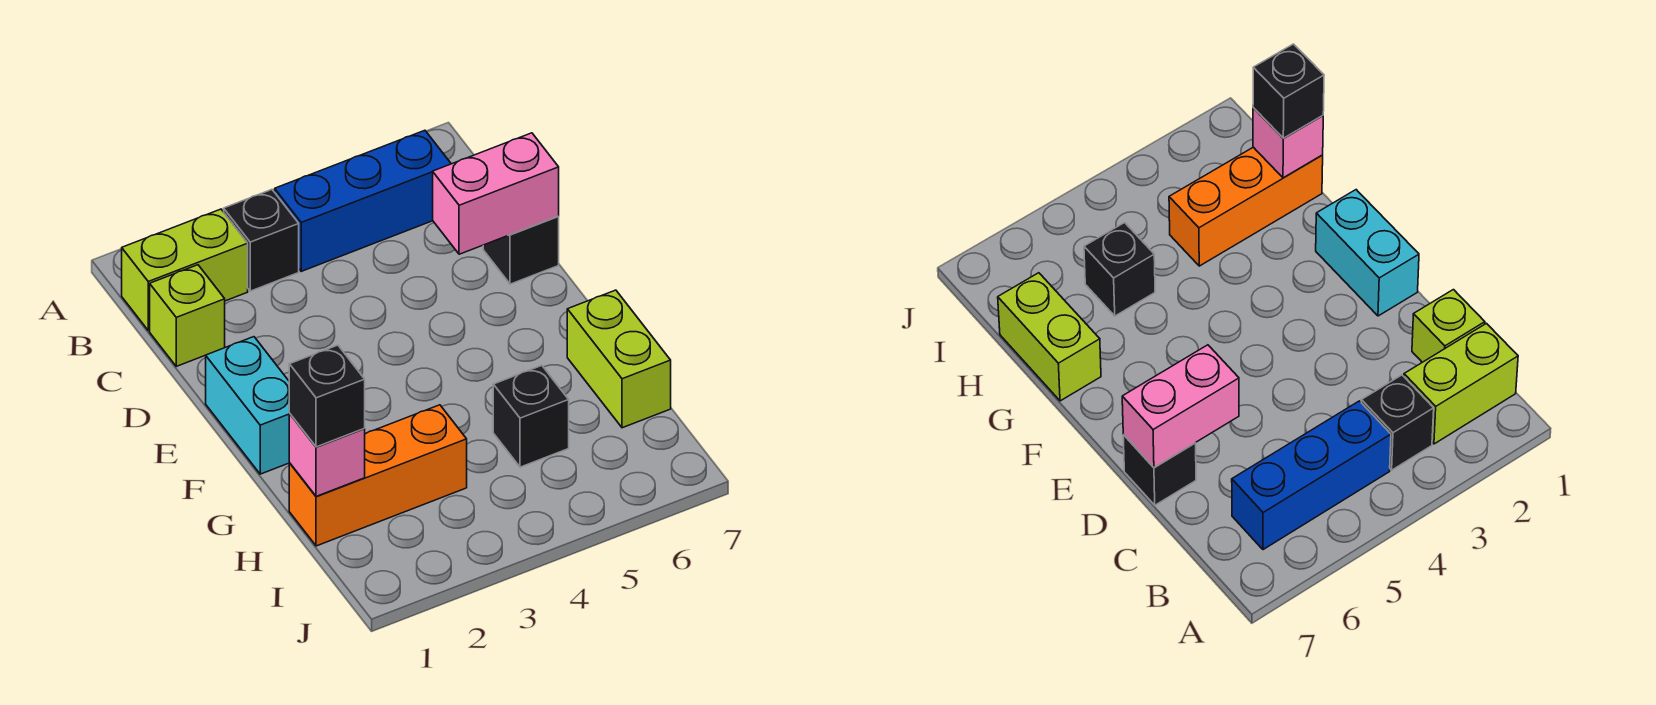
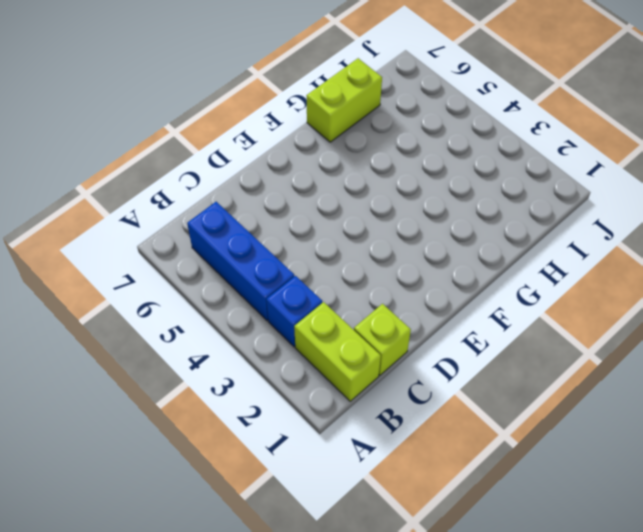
blue 1x1 brick [266,276,322,347] -> black 1x1 brick [224,190,299,291]
none -> black 1x1 brick [483,216,559,284]
none -> cyan 1x2 brick [206,337,290,474]
none -> orange 1x3 brick [289,405,467,546]

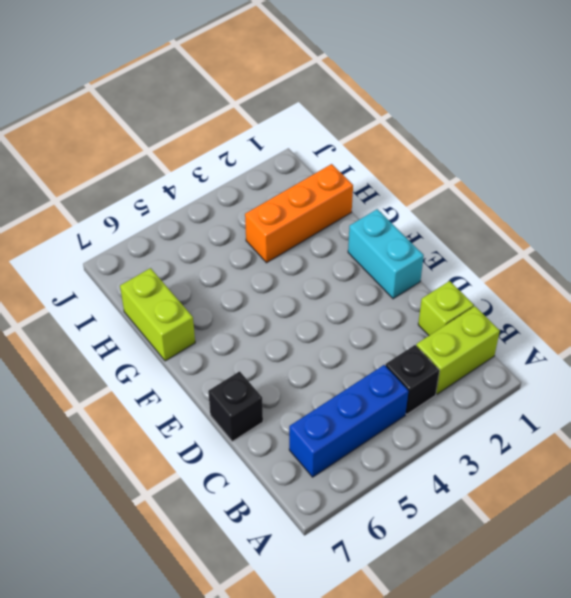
none -> black 1x1 brick [493,366,569,467]
none -> pink 1x2 brick [433,133,559,254]
none -> pink 1x1 brick [289,414,365,496]

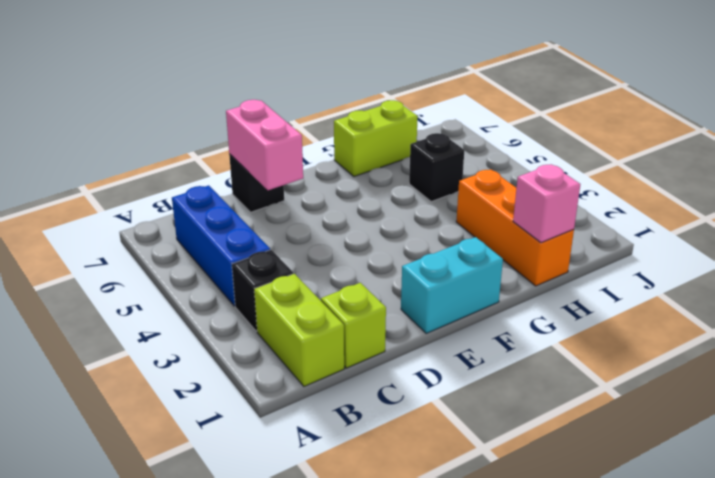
none -> black 1x1 brick [289,345,365,447]

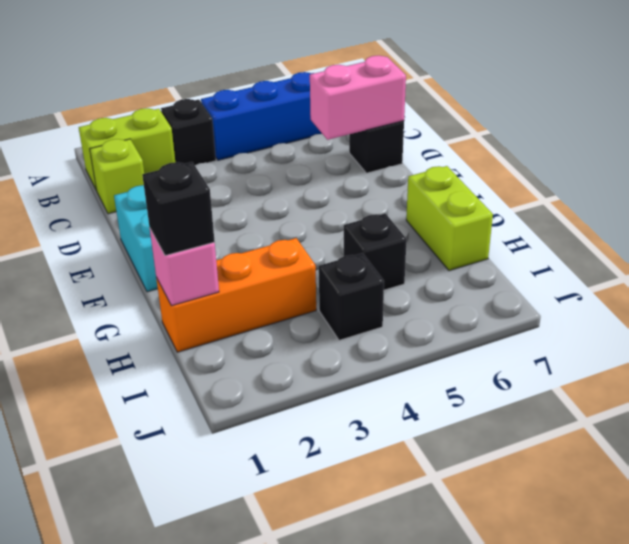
black 1x1 brick [319,253,384,340] -> none

